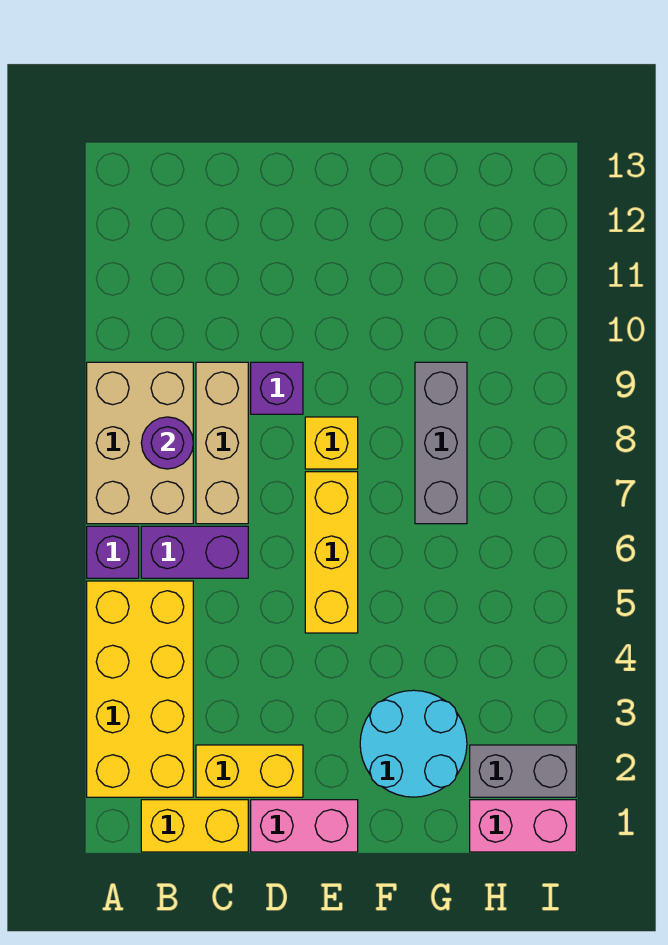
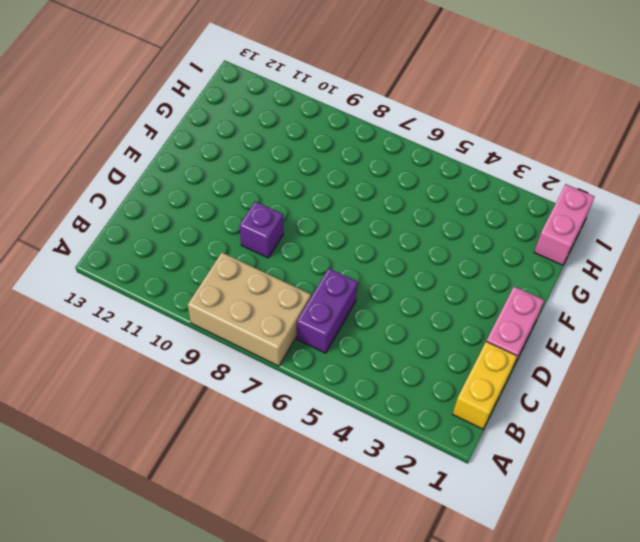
none -> yellow 2x4 brick [87,581,193,797]
none -> purple 1x1 brick [87,526,139,578]
none -> yellow 1x2 brick [196,745,303,797]

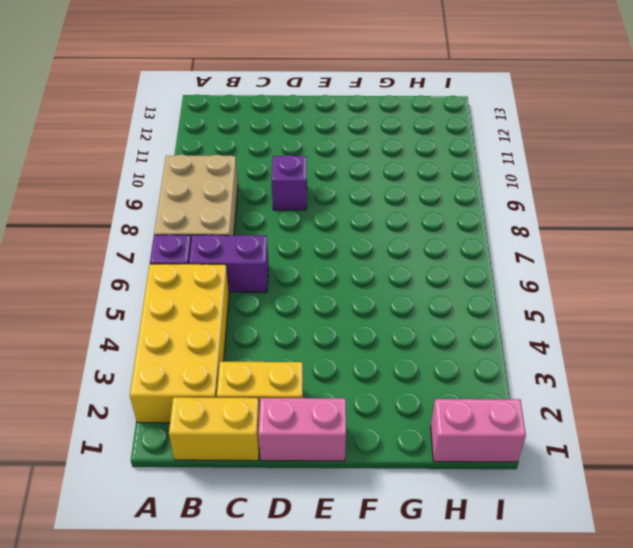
none -> tan 1x3 brick [196,362,248,524]
none -> yellow 1x3 brick [305,472,358,633]
none -> yellow 1x1 brick [305,417,358,469]

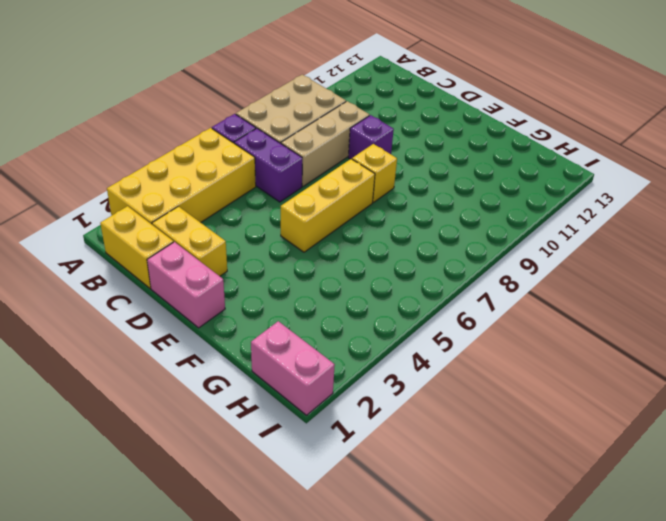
none -> cyan 2x2 round brick [360,690,467,797]
none -> grey 1x3 brick [415,362,467,524]
none -> grey 1x2 brick [470,745,576,797]

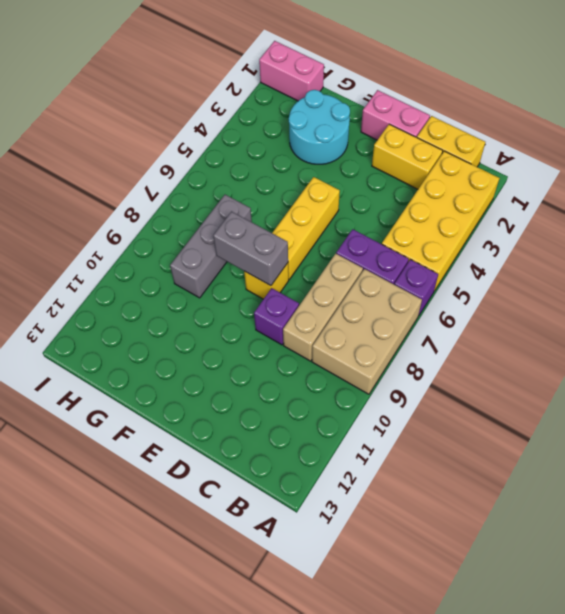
grey 1x2 brick [213,212,288,286] -> grey 1x2 brick moved to [470,745,576,797]
none -> purple 1x1 round brick [141,417,193,469]

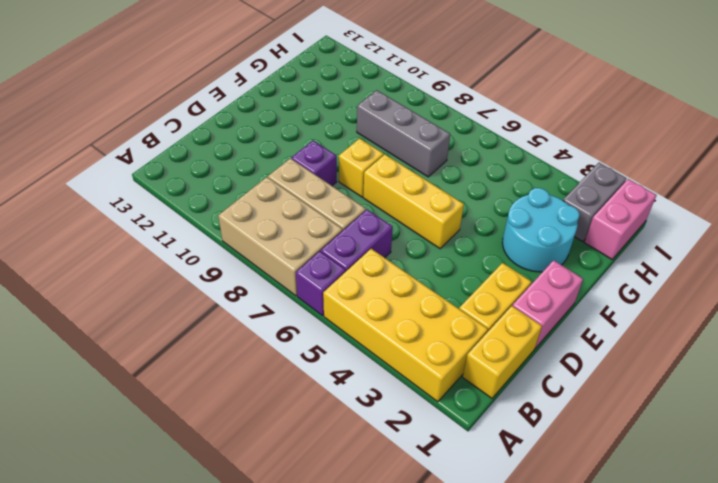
none -> purple 1x1 round brick [141,417,193,469]

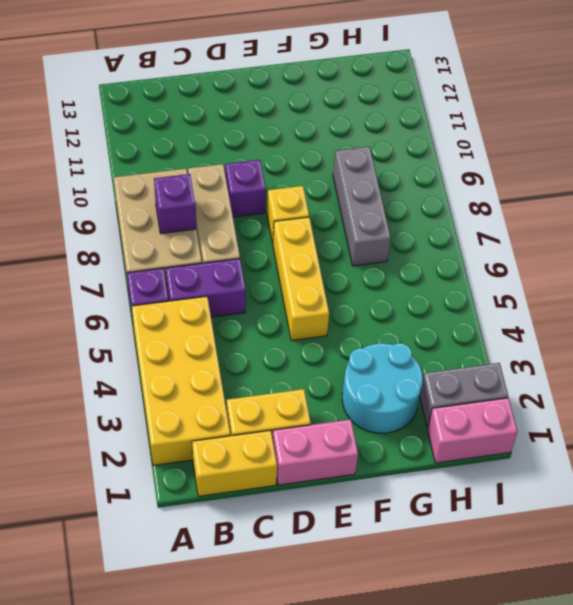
purple 1x1 brick [154,174,196,234] -> purple 1x1 round brick [141,417,193,469]

